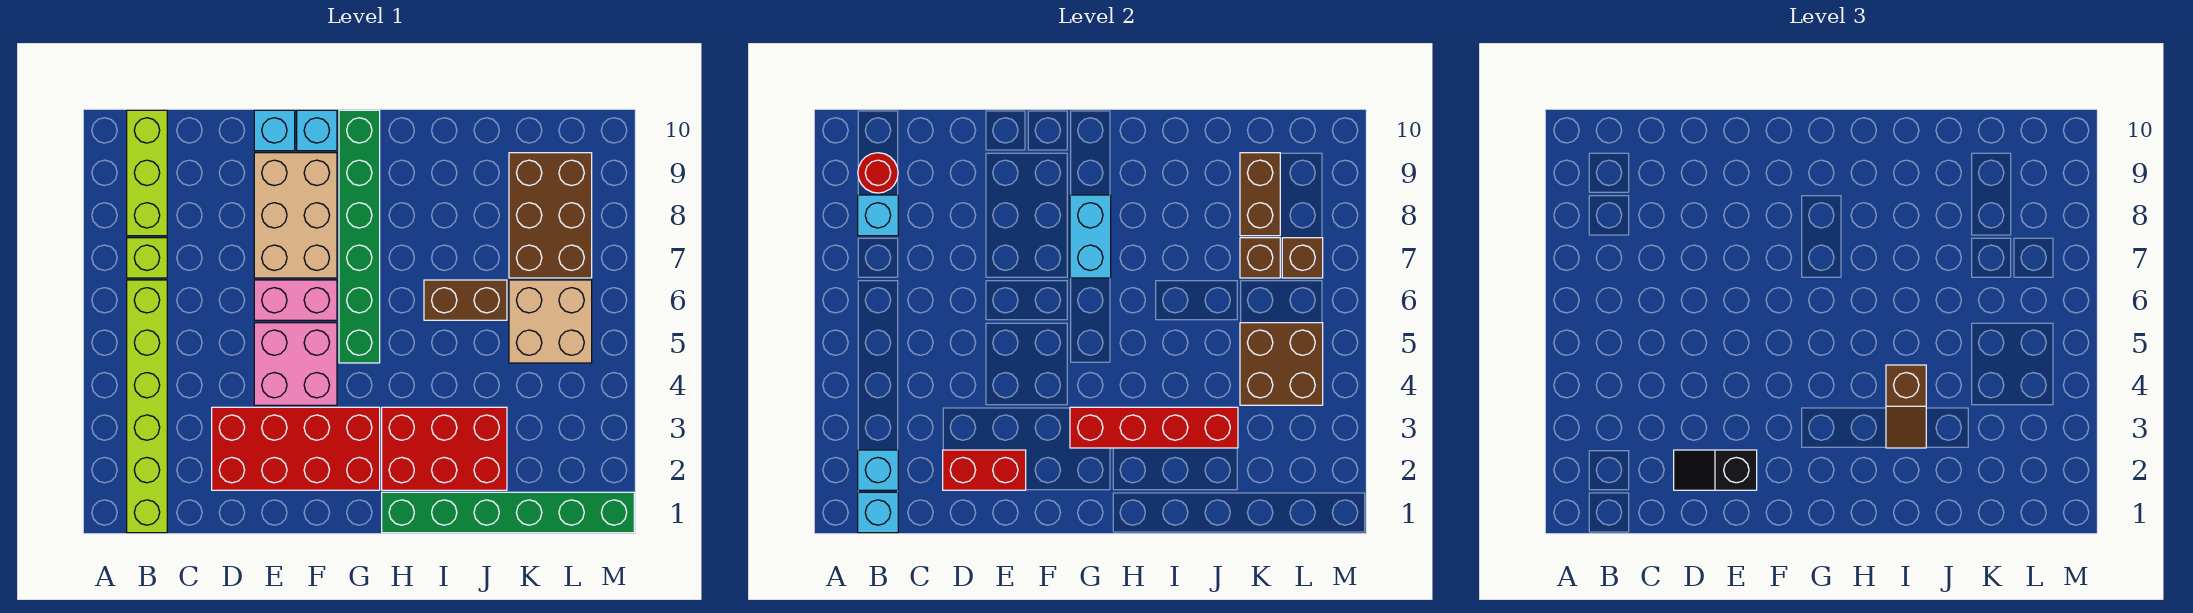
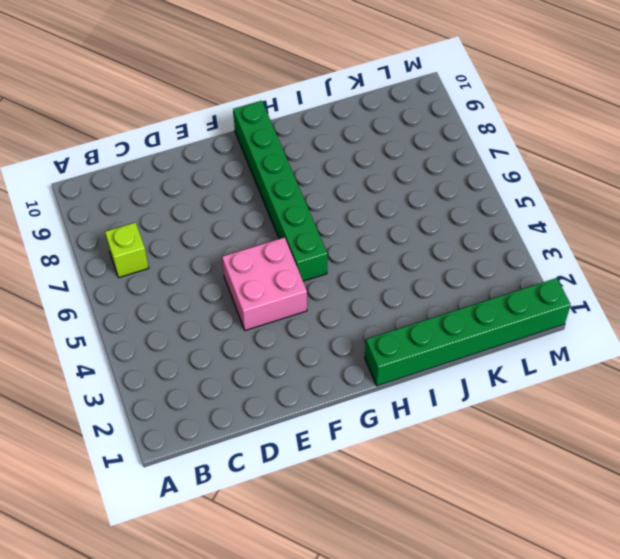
none -> lime 1x6 brick [127,280,167,533]
none -> lime 1x3 brick [127,110,167,236]
none -> red 2x4 brick [212,407,380,490]

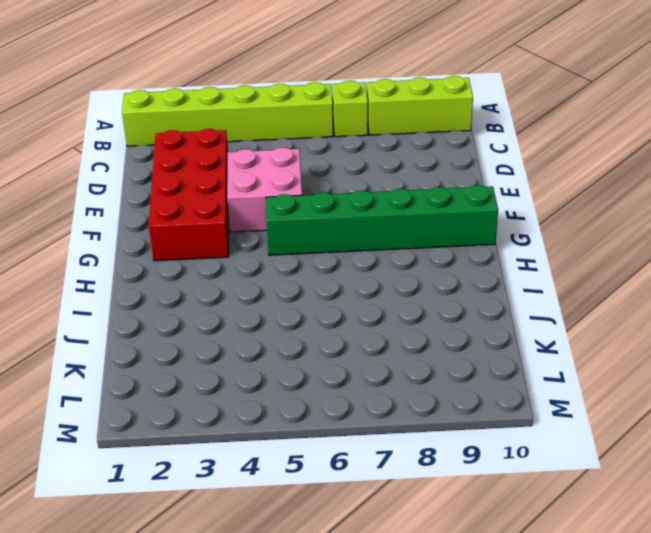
none -> pink 1x2 brick [254,280,337,320]
none -> tan 2x3 brick [254,153,337,278]
none -> cyan 1x1 brick [254,110,295,151]

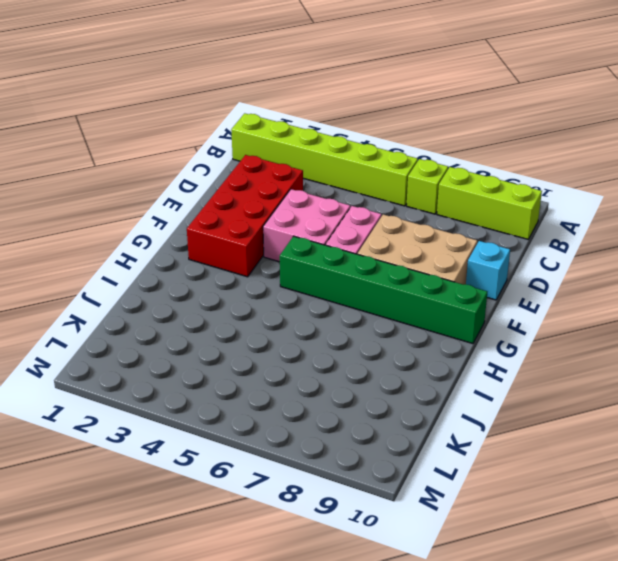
none -> cyan 1x1 brick [297,110,337,151]
none -> green 1x6 brick [382,492,634,533]
none -> red 2x3 brick [382,407,507,490]

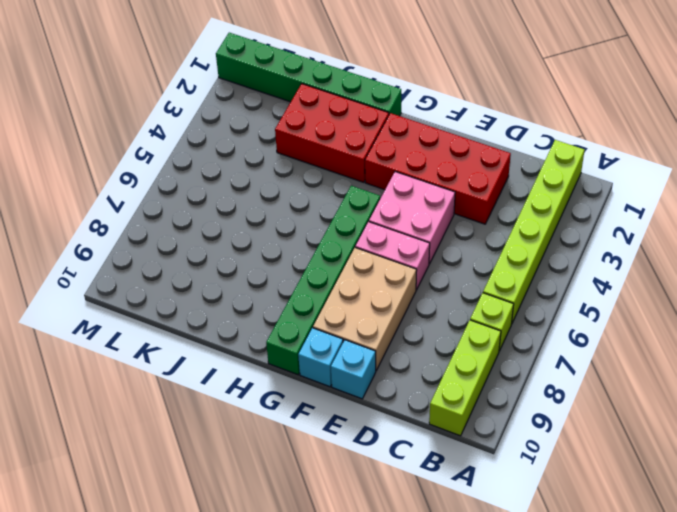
none -> brown 1x2 brick [424,280,507,320]
none -> tan 2x2 brick [509,280,592,363]
none -> brown 2x3 brick [509,153,592,278]

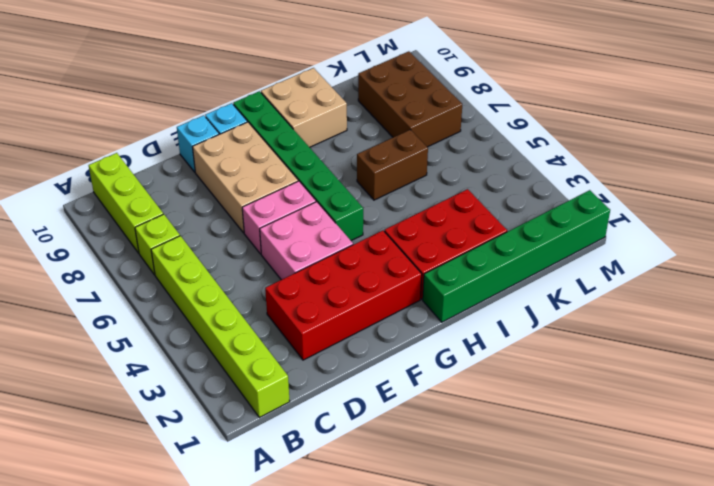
tan 2x2 brick [261,68,347,147] -> tan 2x2 brick moved to [509,280,592,363]
none -> cyan 1x1 brick [858,492,898,533]
none -> cyan 1x1 brick [858,450,898,490]
none -> cyan 1x1 brick [858,195,898,236]

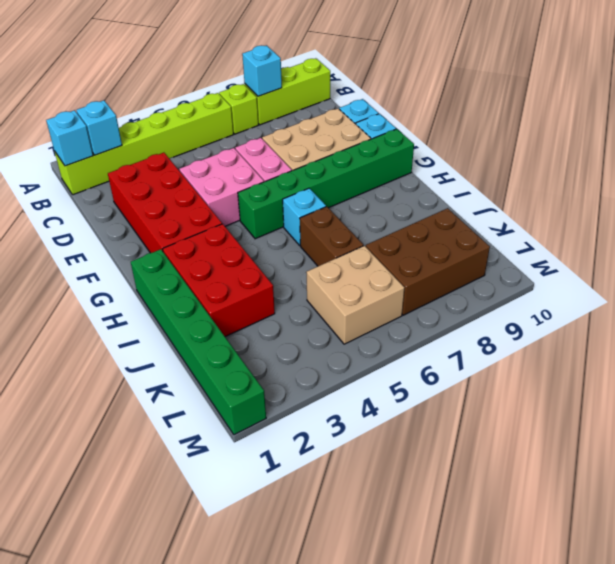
cyan 1x1 brick [283,188,326,245] -> none
none -> red 1x1 round brick [858,153,898,193]
none -> red 1x2 brick [943,450,1026,490]
none -> red 1x4 brick [1070,407,1238,448]

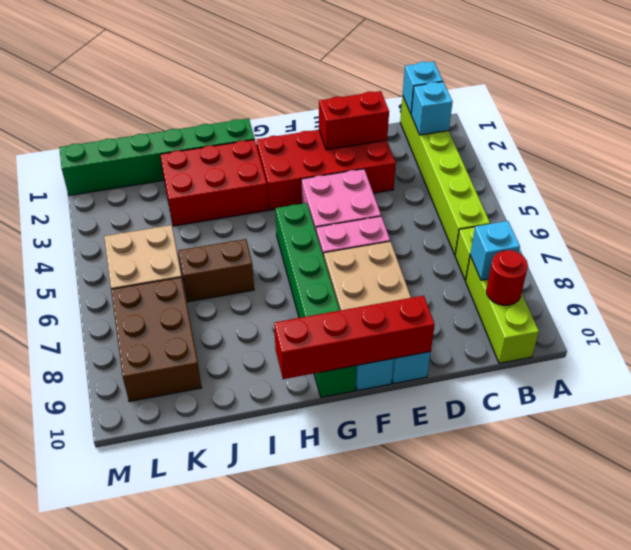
red 1x4 brick [274,296,435,379] -> red 1x4 brick moved to [1070,407,1238,448]
none -> cyan 1x2 brick [1070,195,1111,278]
none -> brown 2x2 brick [1240,323,1323,405]
none -> brown 1x1 brick [1240,238,1280,278]

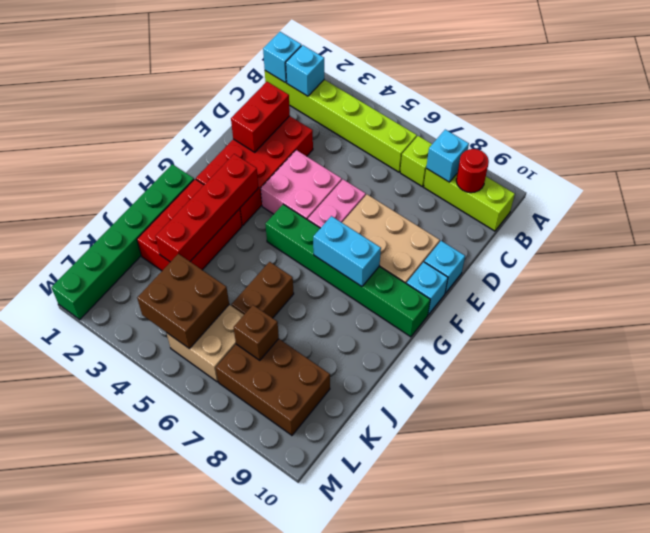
none -> brown 1x2 brick [1240,153,1280,236]
none -> brown 1x1 brick [1282,238,1323,278]
none -> black 1x2 slope [1674,450,1757,490]

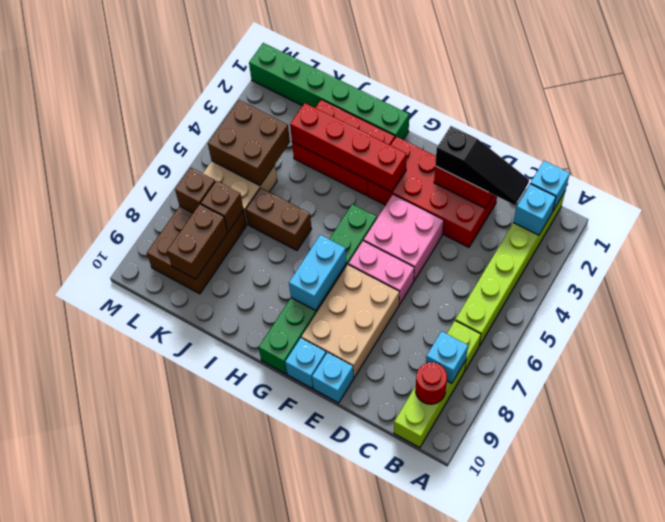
black 1x3 slope [435,126,529,205] -> black 1x2 slope [1674,450,1757,490]
none -> brown 1x2 slope [1886,365,1926,448]

